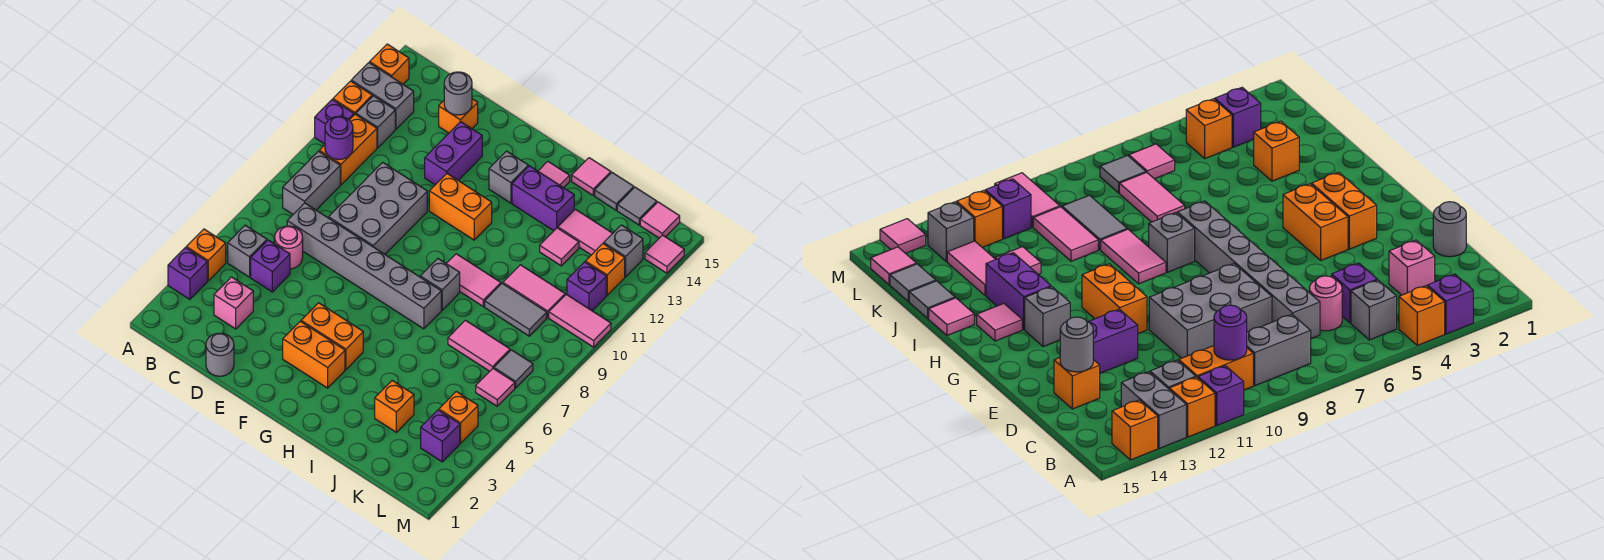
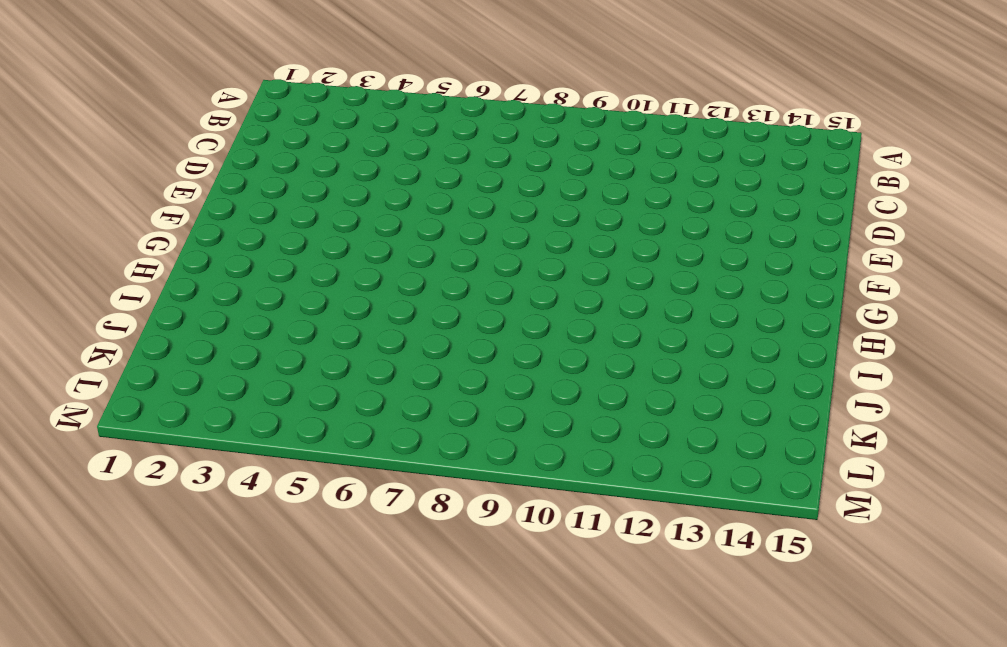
none -> purple 1x1 brick [168,248,207,299]
none -> orange 1x1 brick [186,229,226,281]
none -> purple 1x1 brick [315,100,354,144]
none -> orange 1x1 brick [333,81,372,115]

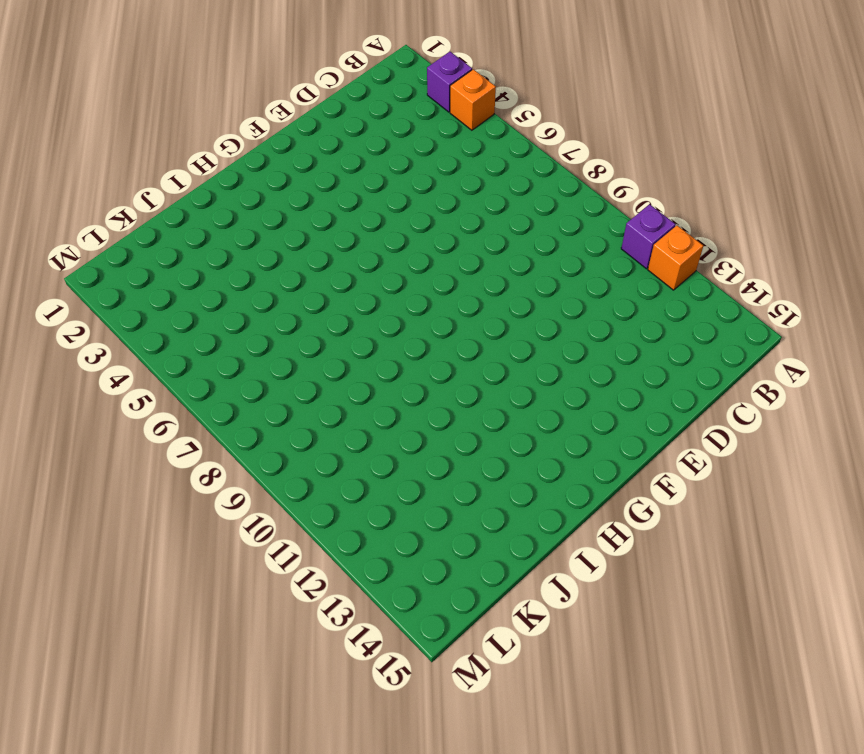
none -> grey 1x2 brick [351,63,414,129]
none -> orange 1x1 brick [370,44,409,84]
none -> grey 1x1 brick [228,225,267,277]
none -> grey 1x2 brick [283,151,340,214]

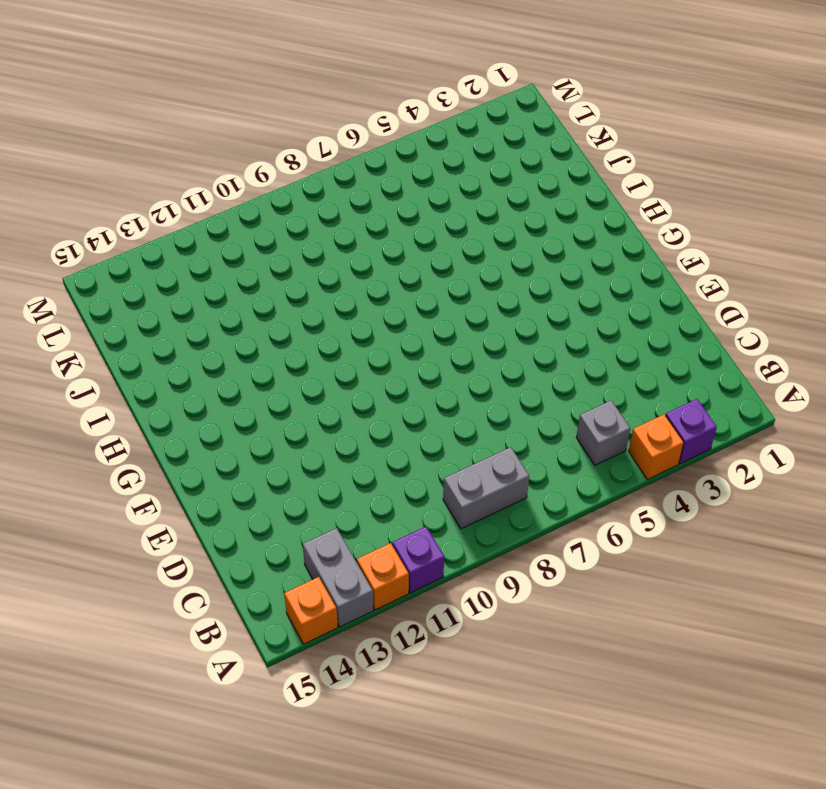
none -> orange 1x2 brick [319,114,377,185]
none -> grey 1x1 brick [356,96,395,148]
none -> pink 1x1 brick [214,277,253,329]
none -> purple 1x1 brick [251,240,290,292]

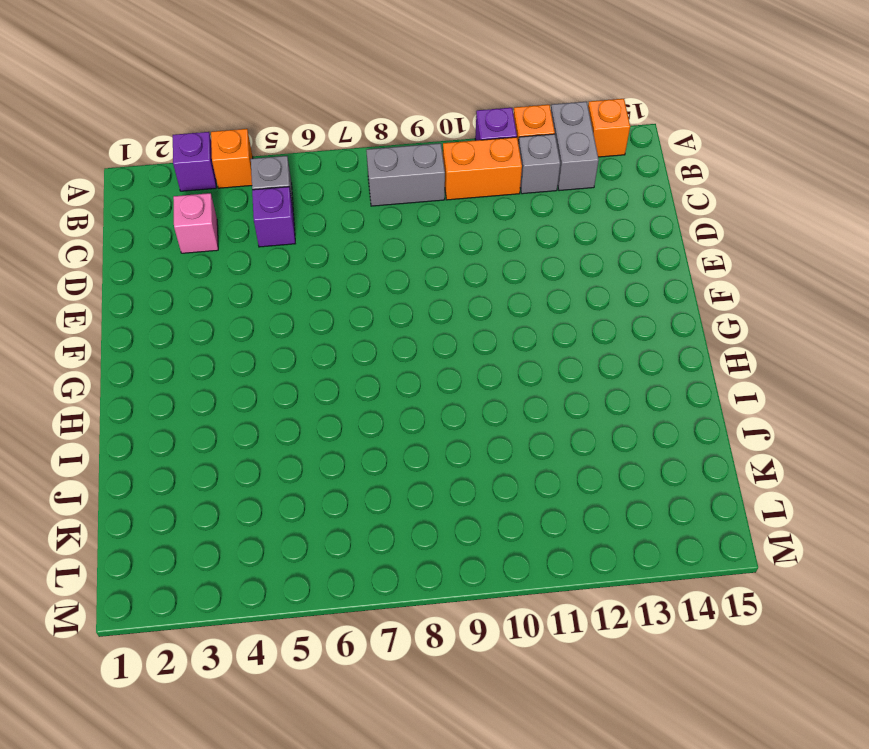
none -> pink 1x1 round brick [275,226,303,269]
none -> grey 1x6 brick [287,203,441,329]
none -> grey 1x1 round brick [206,333,234,376]
none -> grey 2x3 brick [329,162,427,254]

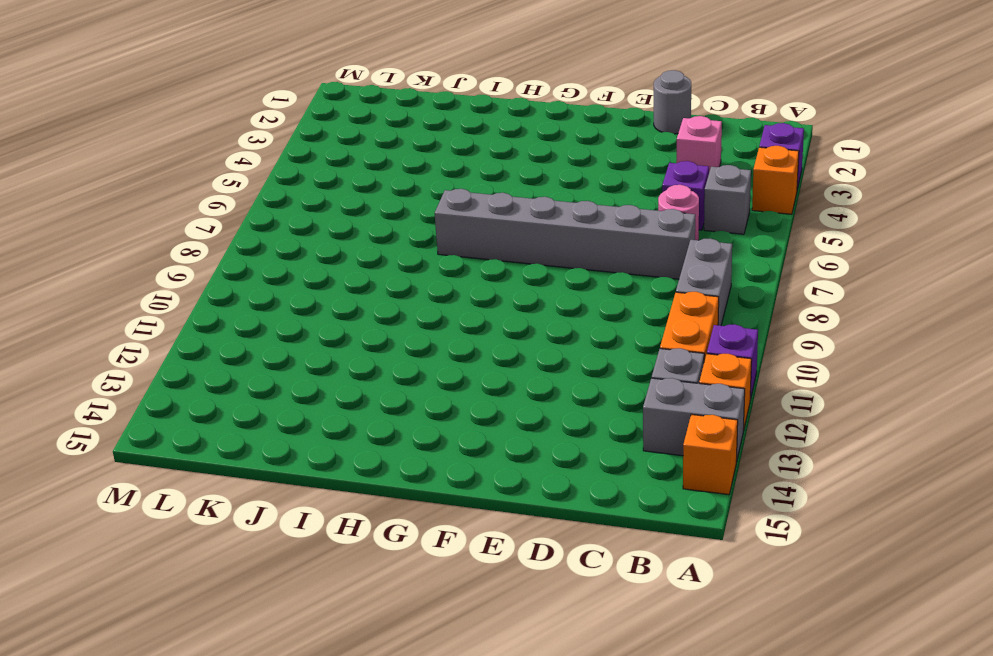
none -> grey 2x3 brick [329,162,427,254]
none -> orange 1x1 brick [439,99,478,133]
none -> purple 1x2 brick [425,122,482,185]
none -> orange 1x2 brick [283,321,345,388]

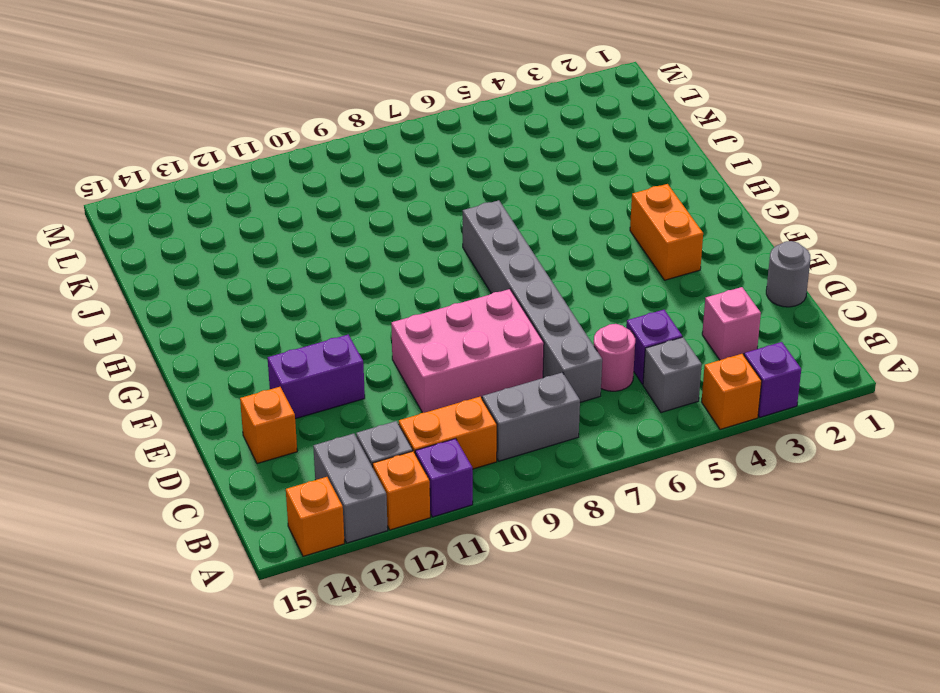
pink 2x3 brick [391,289,544,413] -> grey 2x3 brick [329,162,427,254]
none -> orange 1x2 brick [301,303,363,369]
none -> orange 1x2 brick [429,174,492,240]
none -> grey 1x1 brick [489,151,528,203]
none -> grey 1x1 brick [420,259,460,310]

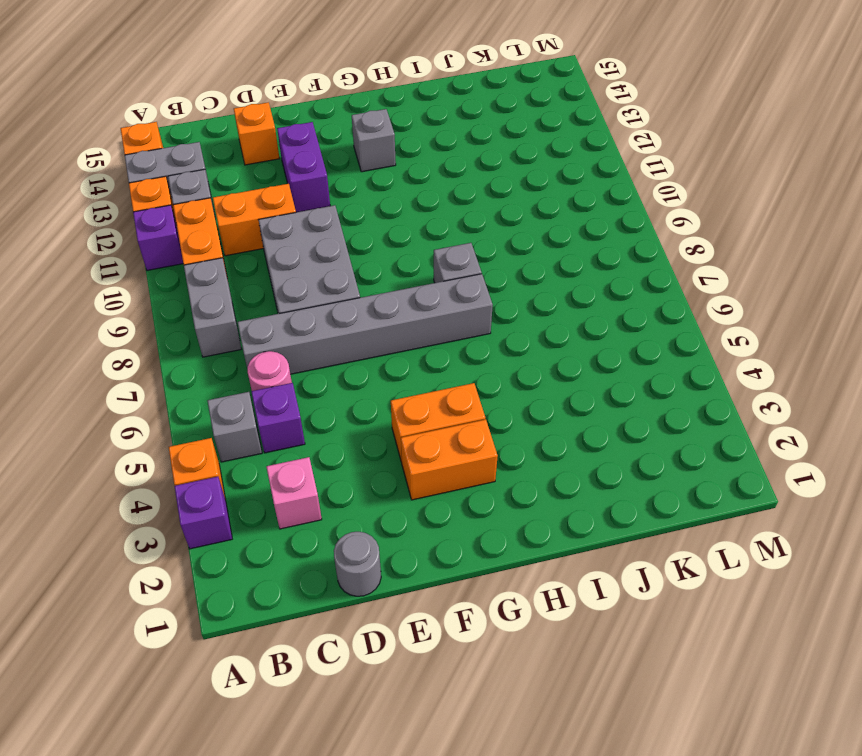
orange 1x2 brick [213,184,296,256] -> orange 1x2 brick moved to [429,174,492,240]
none -> pink 1x2 tile [446,254,501,307]
none -> purple 1x2 brick [512,166,574,231]
none -> pink 1x1 tile [538,161,570,188]
none -> pink 1x1 tile [572,158,611,195]

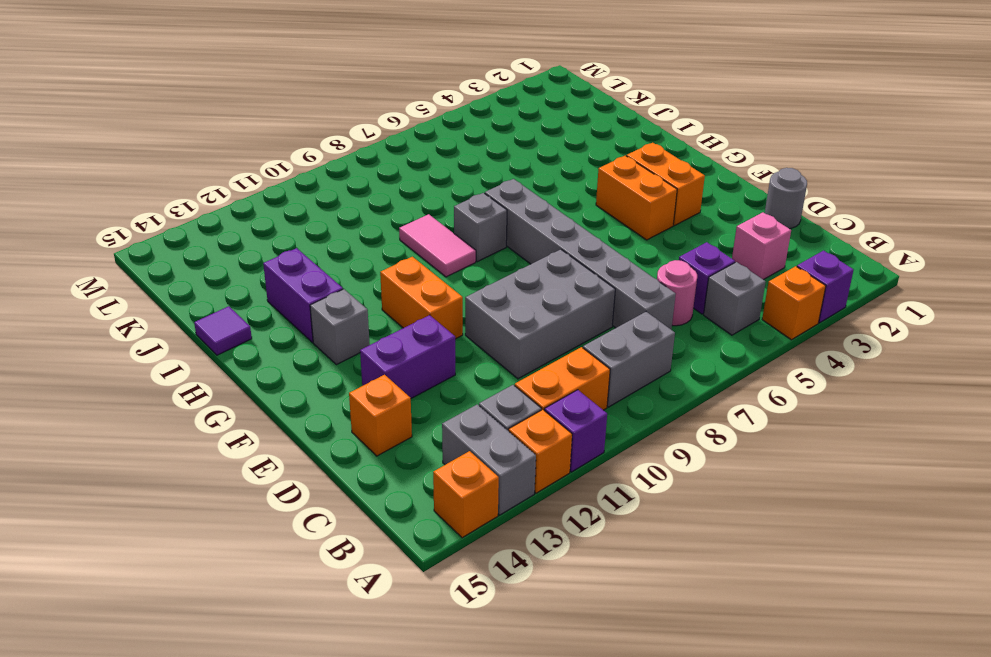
purple 1x1 tile [194,306,252,355] -> pink 1x1 tile [572,158,611,195]
none -> pink 1x1 tile [538,161,570,188]
none -> orange 1x1 brick [375,381,414,432]
none -> pink 1x2 tile [448,320,510,371]
none -> grey 1x2 tile [485,284,547,336]

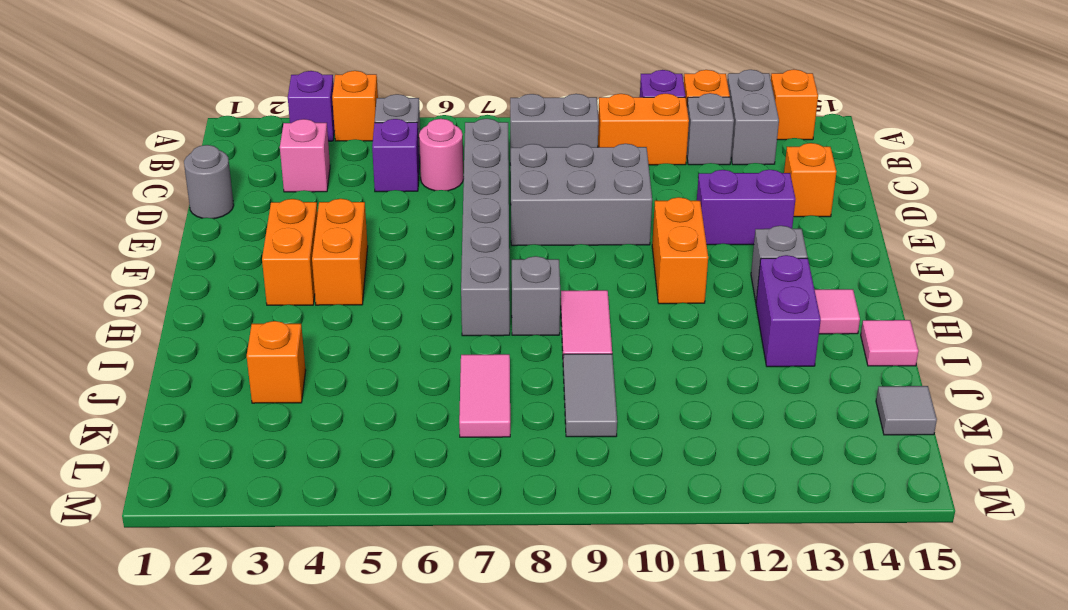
none -> pink 1x2 tile [503,265,565,318]
none -> pink 1x1 tile [540,228,579,266]
none -> pink 1x2 tile [558,209,613,255]
none -> grey 1x1 tile [595,173,634,210]

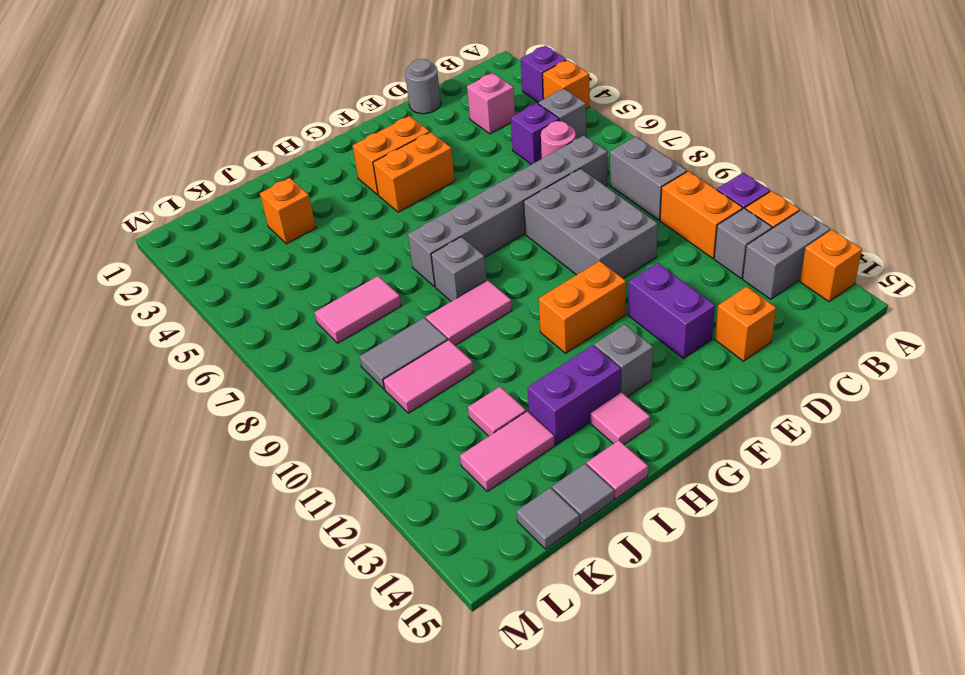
none -> purple 1x1 brick [421,410,460,462]
none -> orange 1x1 brick [439,391,478,443]
none -> pink 1x1 tile [476,368,515,406]
none -> grey 1x1 tile [494,350,533,388]

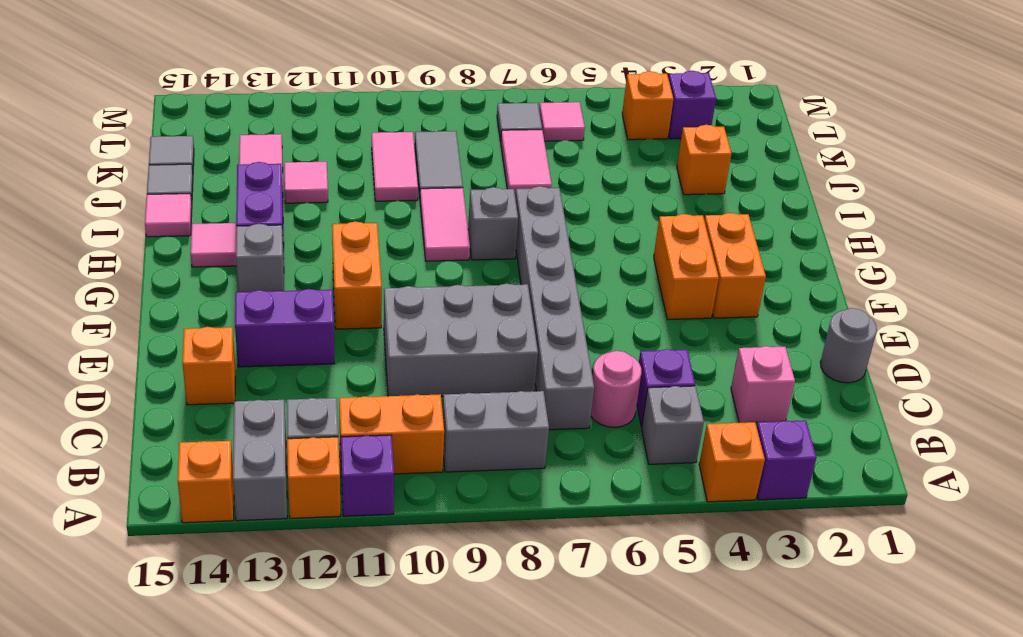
none -> pink 1x2 tile [549,294,611,347]
none -> purple 1x1 brick [567,262,606,311]
none -> orange 1x1 brick [585,244,625,295]
none -> grey 1x1 brick [604,225,643,277]

